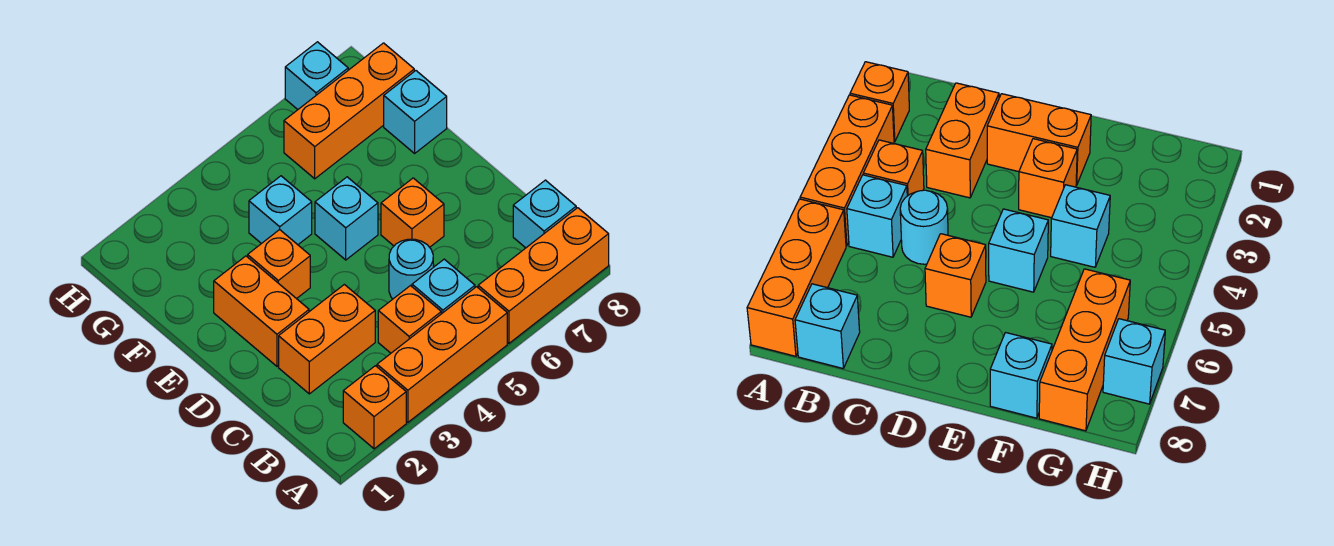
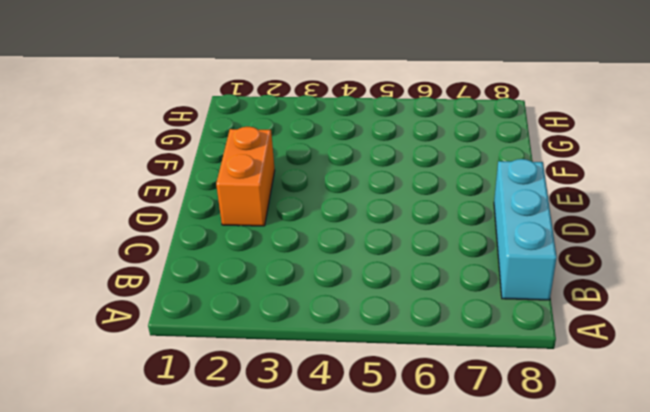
cyan 1x3 brick [494,159,557,300] -> cyan 1x1 brick [513,180,576,248]
none -> orange 1x1 brick [343,366,406,449]
none -> orange 1x3 brick [377,287,507,422]
none -> orange 1x3 brick [478,208,609,343]

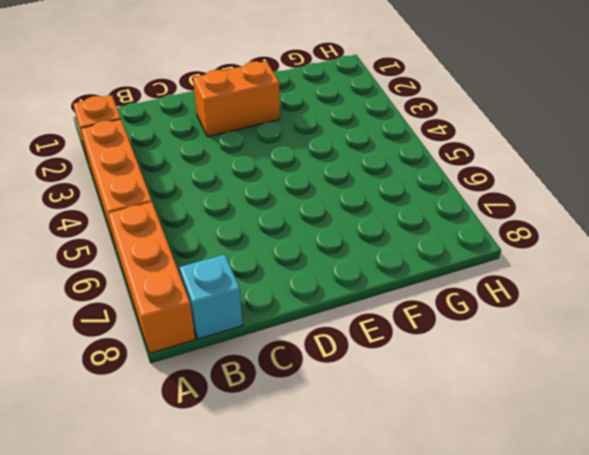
none -> orange 1x1 brick [378,286,441,353]
none -> cyan 1x1 brick [412,259,475,314]
none -> orange 1x2 brick [279,284,375,394]

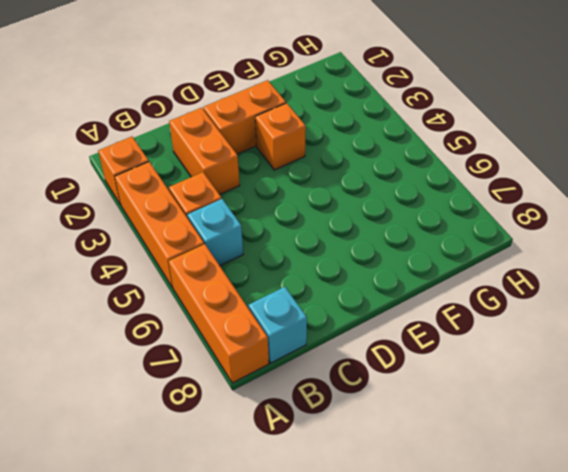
none -> cyan 1x1 round brick [389,239,433,299]
none -> orange 1x1 brick [381,178,444,247]
none -> cyan 1x1 brick [315,177,378,260]

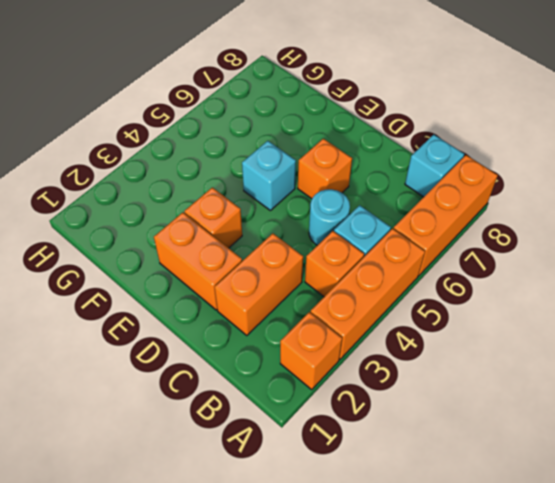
none -> cyan 1x1 brick [249,176,312,245]
none -> cyan 1x1 brick [384,71,447,153]
none -> orange 1x3 brick [284,43,414,179]

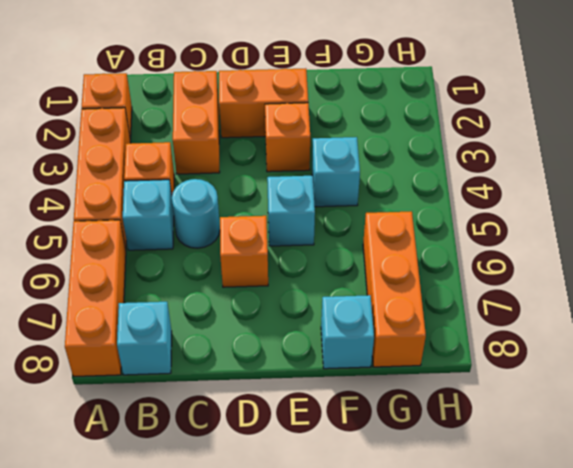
none -> cyan 1x1 brick [285,42,348,109]

